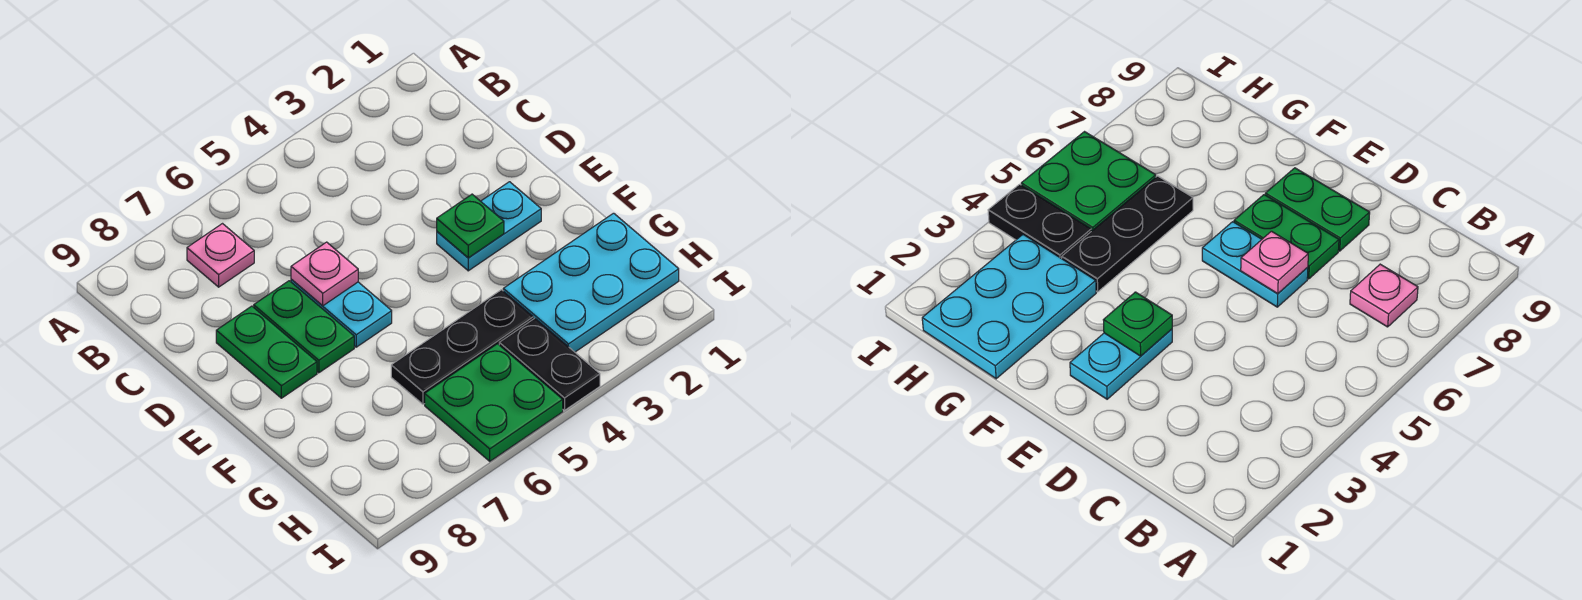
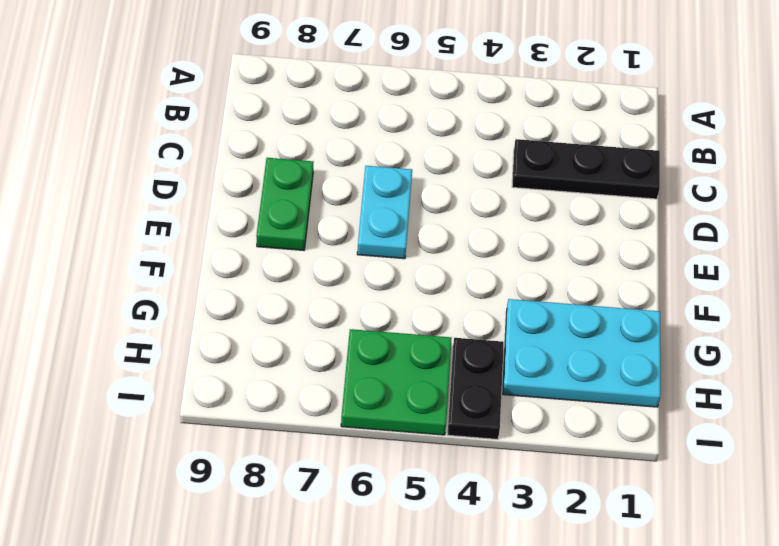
black 1x3 plate [512,139,660,199] -> black 1x3 plate moved to [391,290,533,404]
none -> pink 1x1 plate [187,224,254,287]
none -> green 1x2 plate [254,281,354,373]

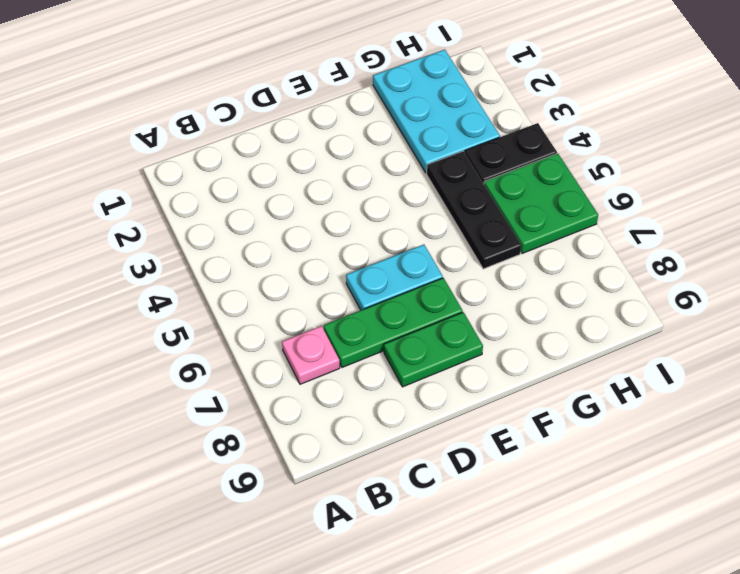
green 1x3 plate [324,278,463,367] -> green 1x2 plate [254,281,354,373]
none -> cyan 1x2 plate [437,182,541,271]
none -> pink 1x1 plate [291,242,358,306]

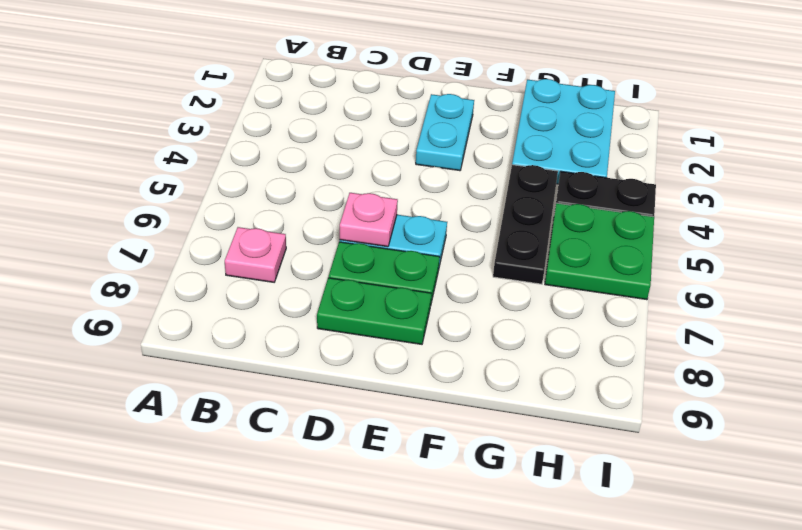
none -> green 1x1 plate [437,194,504,258]

